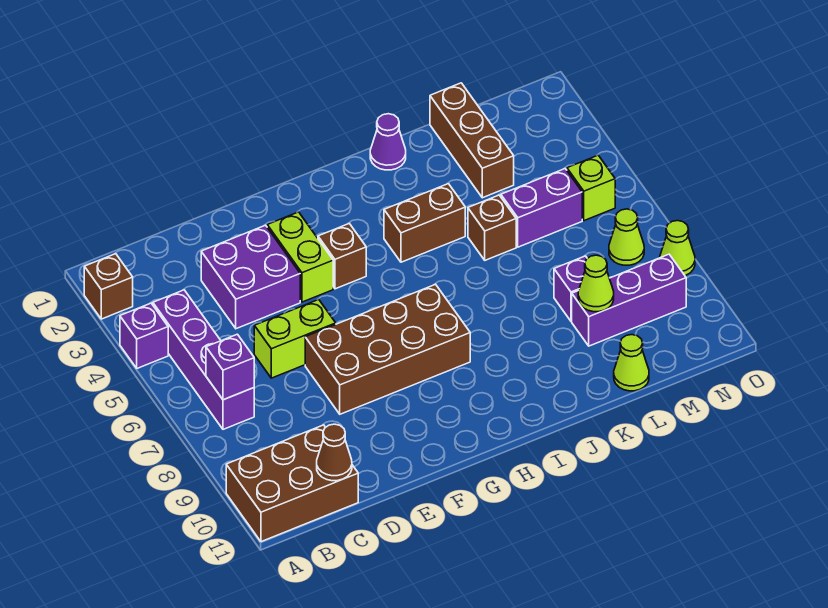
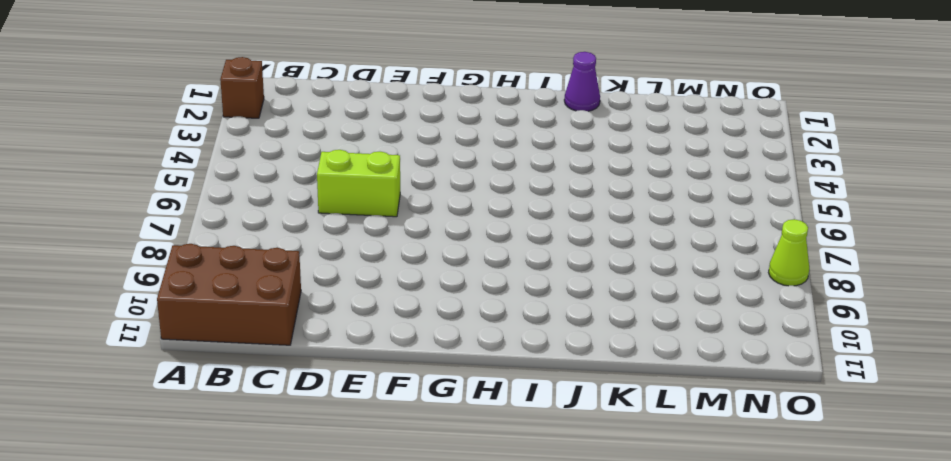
none -> purple 1x1 brick [120,303,168,368]
none -> purple 1x4 brick [153,290,254,429]
none -> purple 2x2 brick [201,225,300,329]

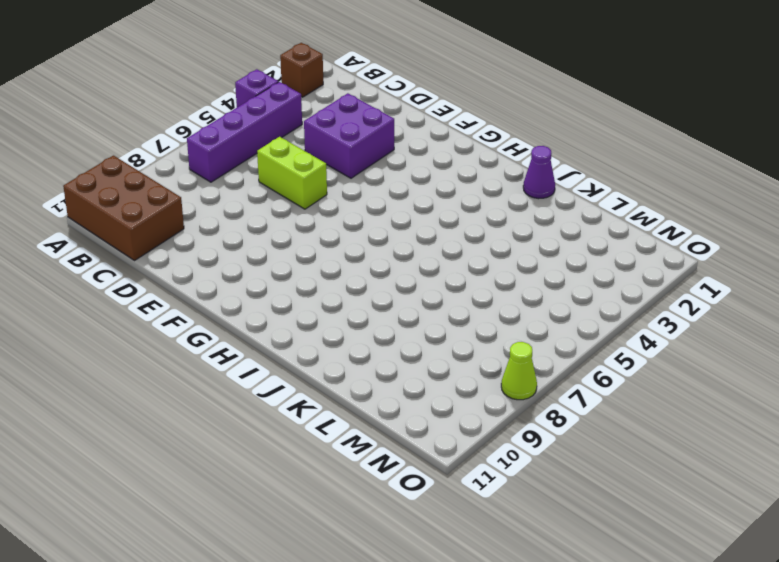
none -> brown 2x4 brick [305,284,470,414]
none -> lime 1x2 brick [267,212,333,302]
none -> brown 1x1 brick [318,224,366,289]

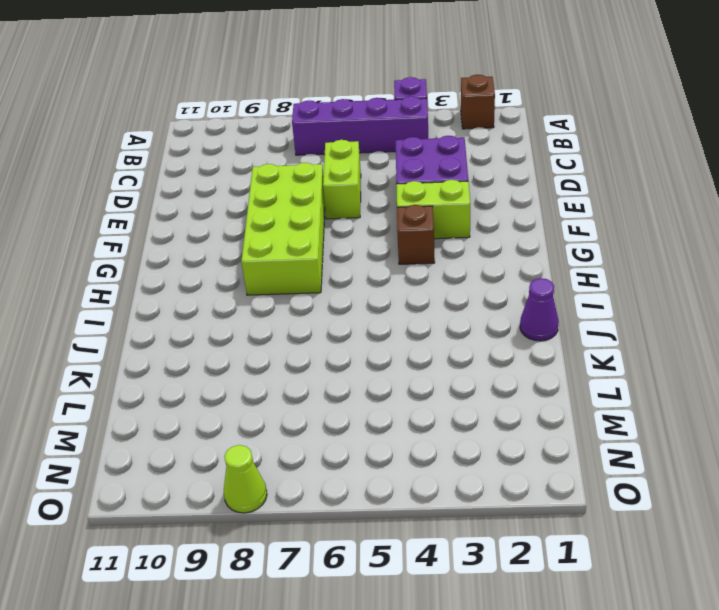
lime 2x4 brick [241,163,325,295] -> brown 2x4 brick [305,284,470,414]
none -> brown 2x3 brick [226,425,358,542]
none -> brown 1x2 brick [384,184,465,262]
none -> brown 1x1 brick [468,195,516,260]

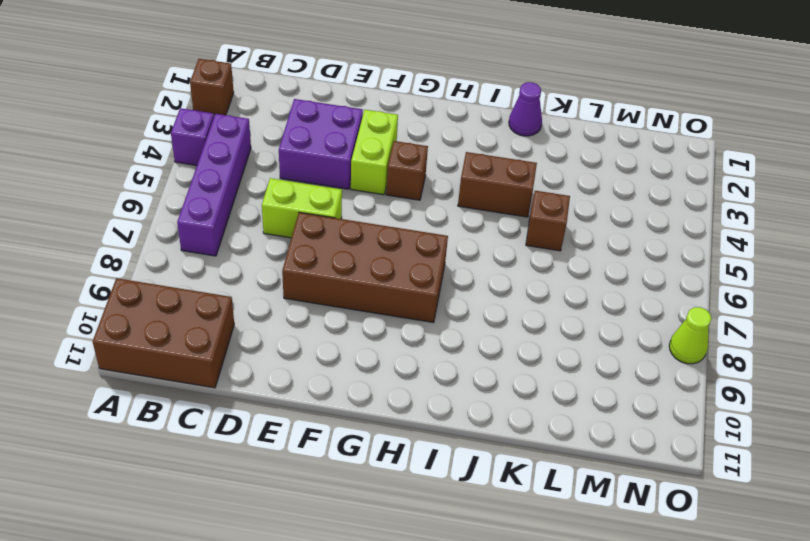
none -> brown 1x3 brick [430,83,514,198]
none -> purple 1x2 brick [501,169,582,247]
none -> purple 1x1 brick [554,256,587,321]

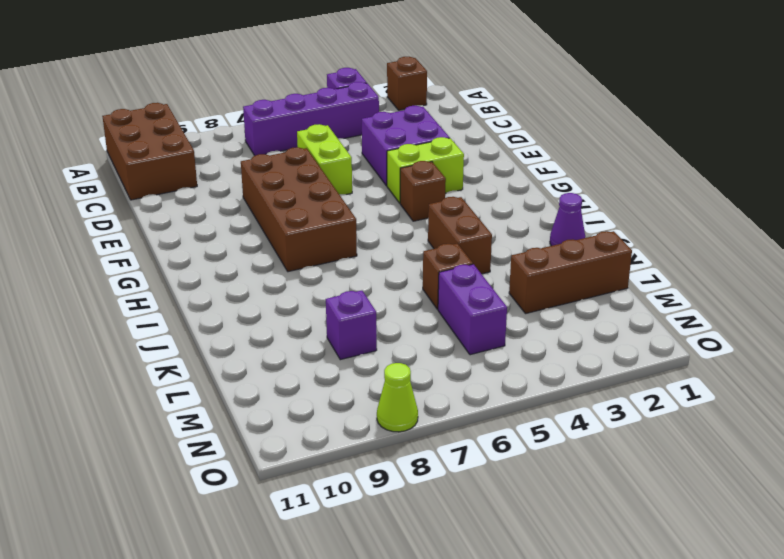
none -> purple 1x3 brick [572,254,686,346]
none -> lime 1x1 cone [614,335,649,391]
none -> lime 1x1 brick [567,155,615,221]

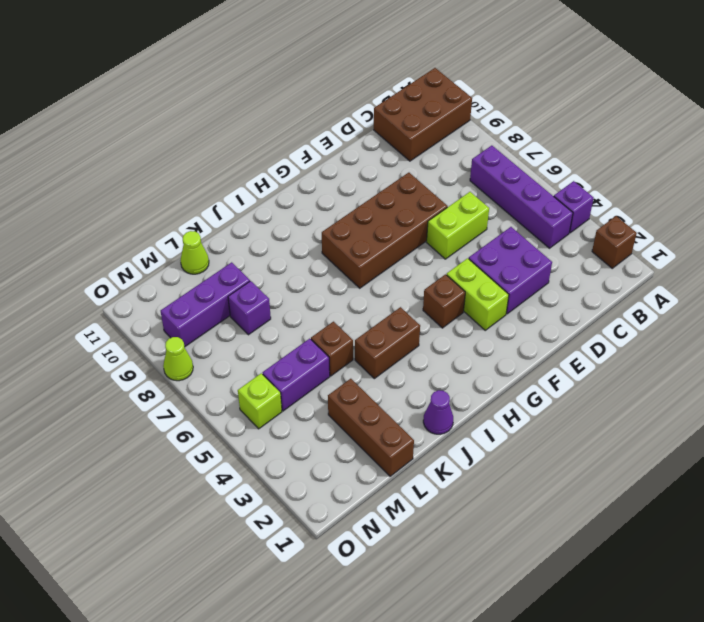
none -> lime 1x1 cone [609,209,644,265]
none -> purple 1x1 brick [206,334,254,400]
none -> brown 1x1 cone [317,424,352,481]

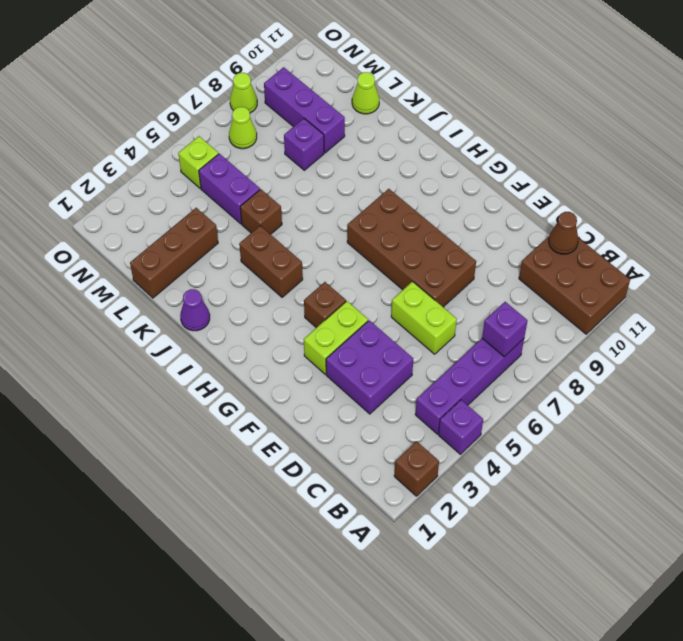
none -> lime 1x1 cone [578,255,614,312]

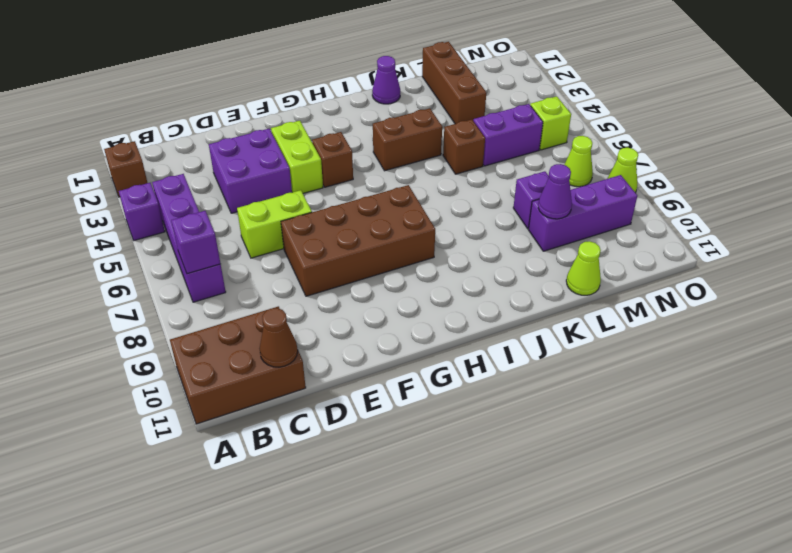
purple 1x1 cone [538,164,572,219] -> lime 1x1 cone [578,255,614,312]

